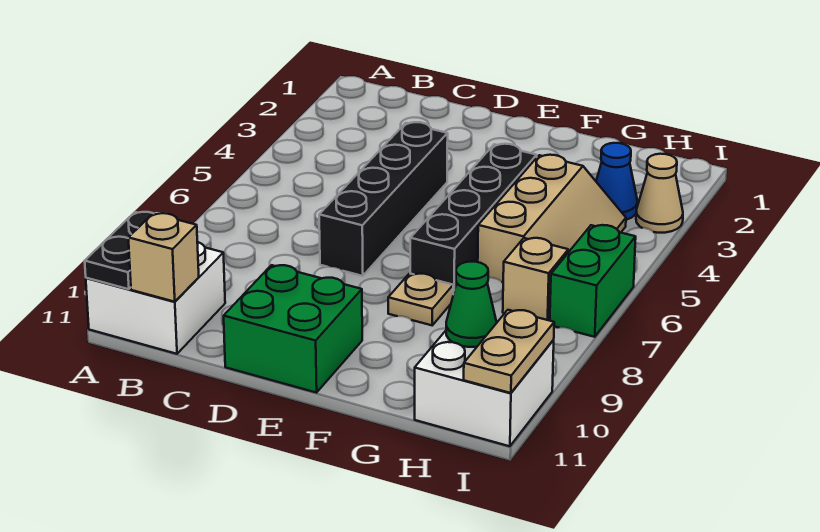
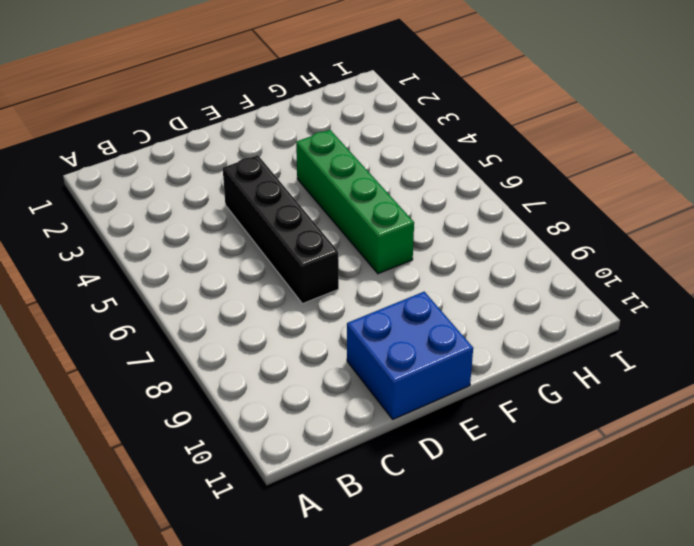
blue 2x2 brick [347,292,473,419] -> green 2x2 brick [224,265,362,393]
green 1x4 brick [296,130,414,274] -> black 1x4 brick [410,144,537,294]
none -> white 2x2 brick [86,242,225,354]
none -> tan 1x1 plate [388,273,453,325]
none -> tan 2x3 slope [478,155,626,282]

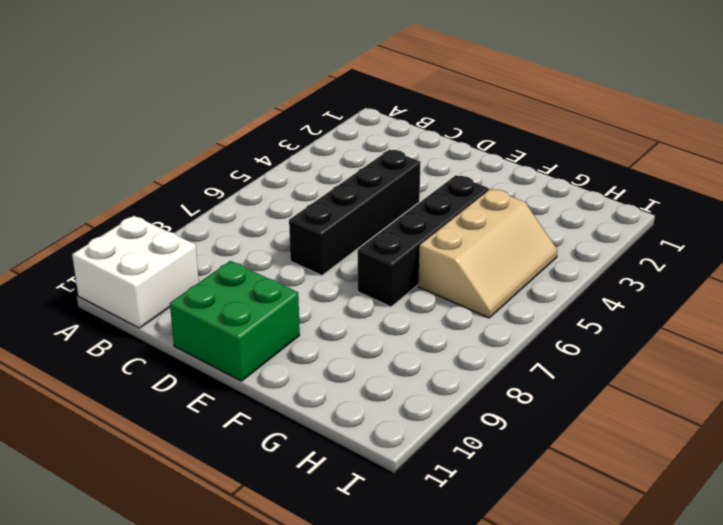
none -> tan 1x1 plate [388,273,453,325]
none -> blue 1x1 cone [596,143,638,220]
none -> tan 1x1 brick [503,238,568,321]

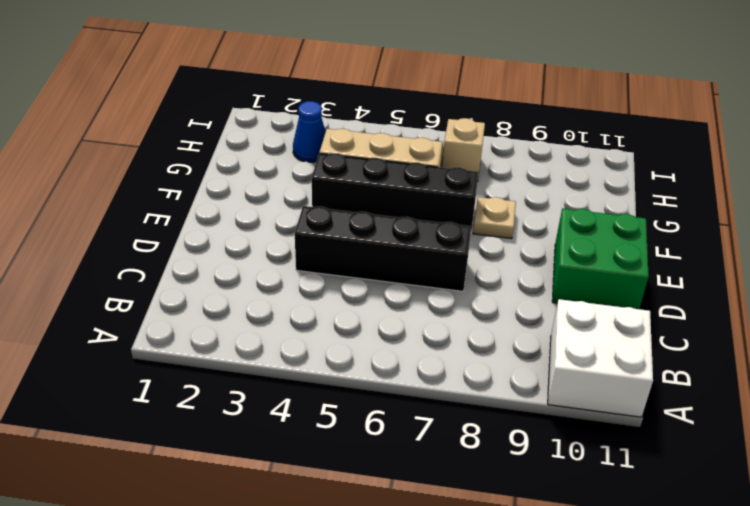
none -> white 2x2 brick [415,331,554,446]
none -> tan 1x1 cone [636,154,683,233]
none -> green 1x2 brick [550,225,636,337]

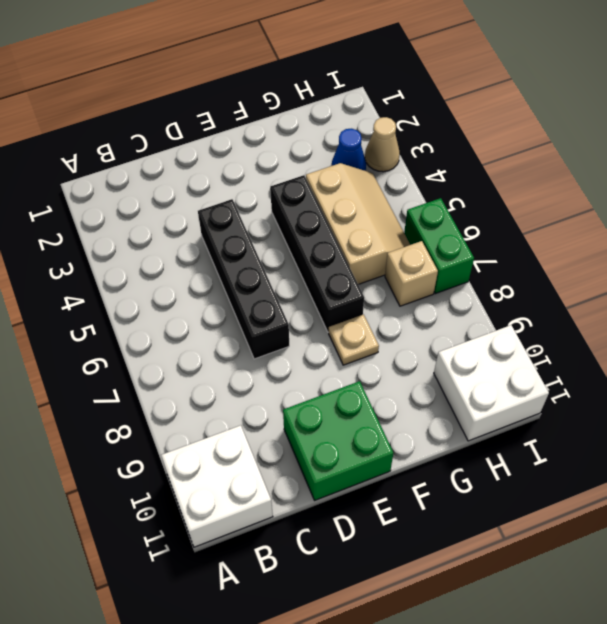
none -> black 1x2 plate [85,212,153,289]
none -> tan 1x1 brick [128,213,199,302]
none -> green 1x1 cone [446,262,497,347]

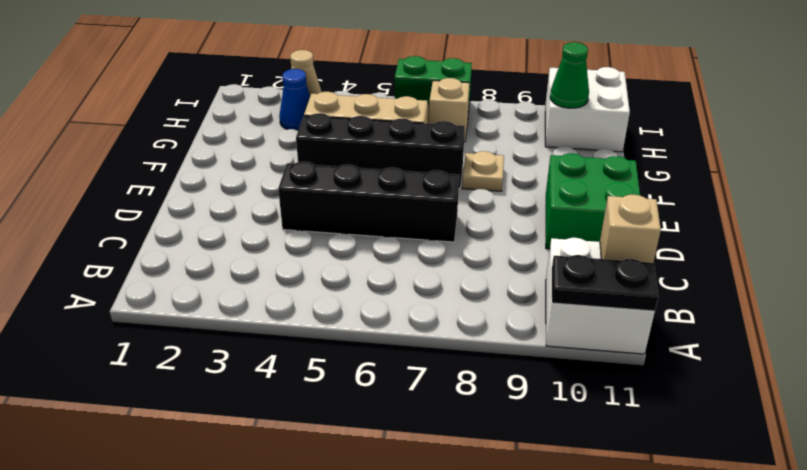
none -> tan 1x2 plate [464,310,554,393]

